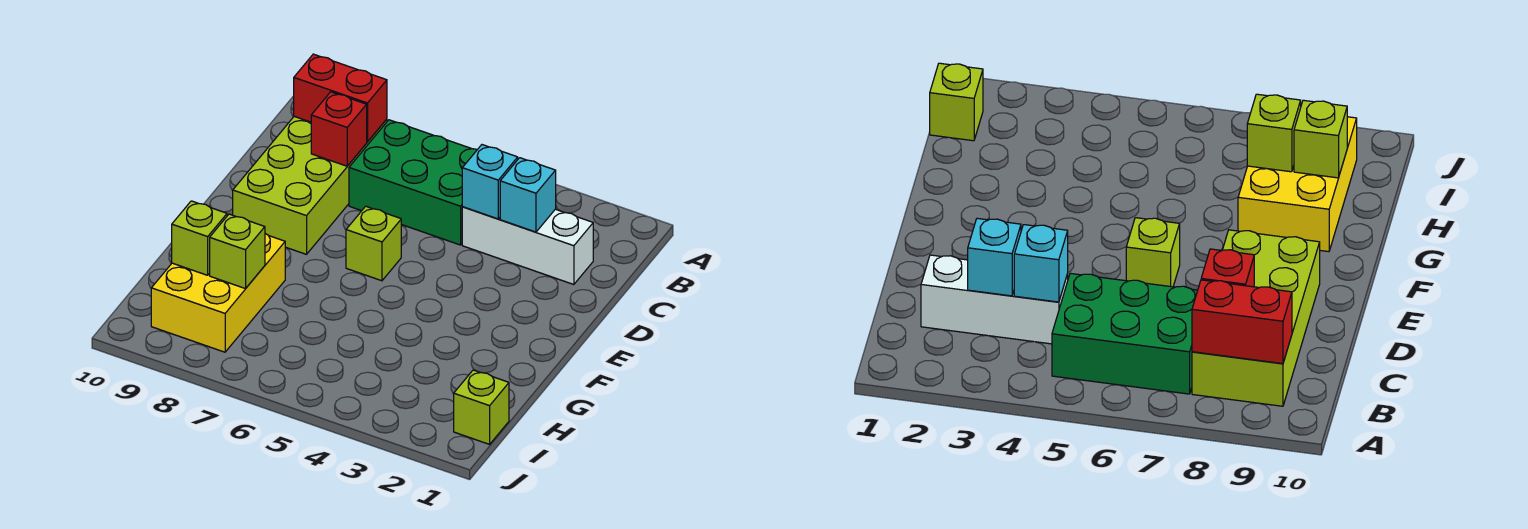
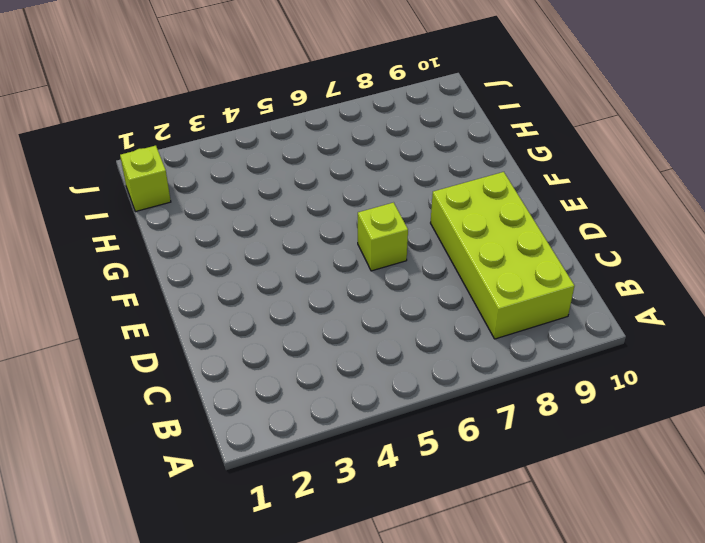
none -> green 2x3 brick [349,120,477,245]
none -> white 1x3 brick [462,207,593,285]
none -> yellow 2x3 brick [151,234,285,352]

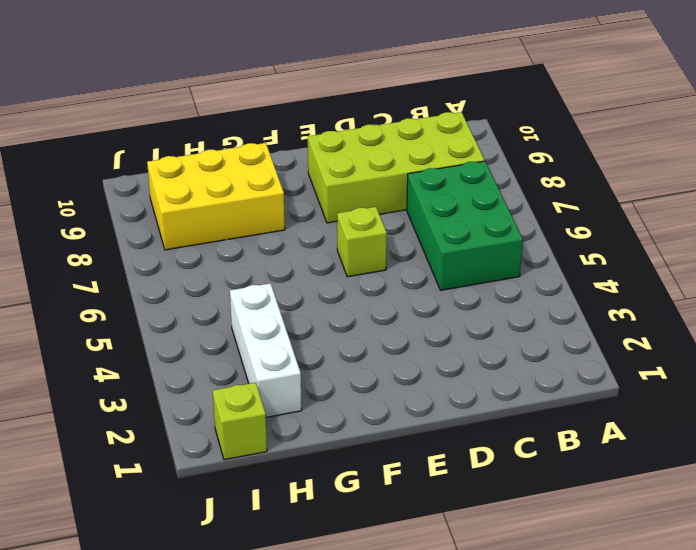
white 1x3 brick [230,283,302,417] -> white 1x3 brick moved to [462,207,593,285]
none -> red 1x2 brick [294,54,387,142]
none -> cyan 1x1 brick [500,158,556,232]
none -> cyan 1x1 brick [462,145,518,219]

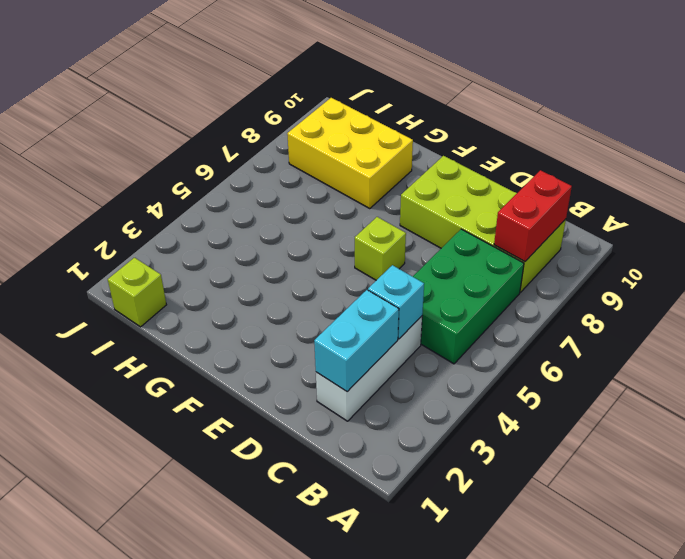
cyan 1x2 brick [314,290,399,392] -> cyan 1x1 brick [500,158,556,232]
none -> red 1x1 brick [311,92,367,166]
none -> lime 1x1 brick [210,214,265,289]
none -> lime 1x1 brick [172,201,227,275]

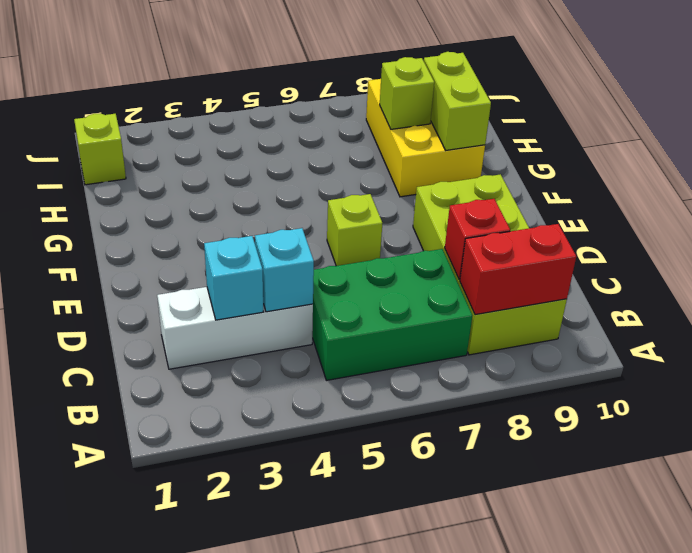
lime 1x2 brick [424,52,491,150] -> lime 1x1 brick [172,201,227,275]

